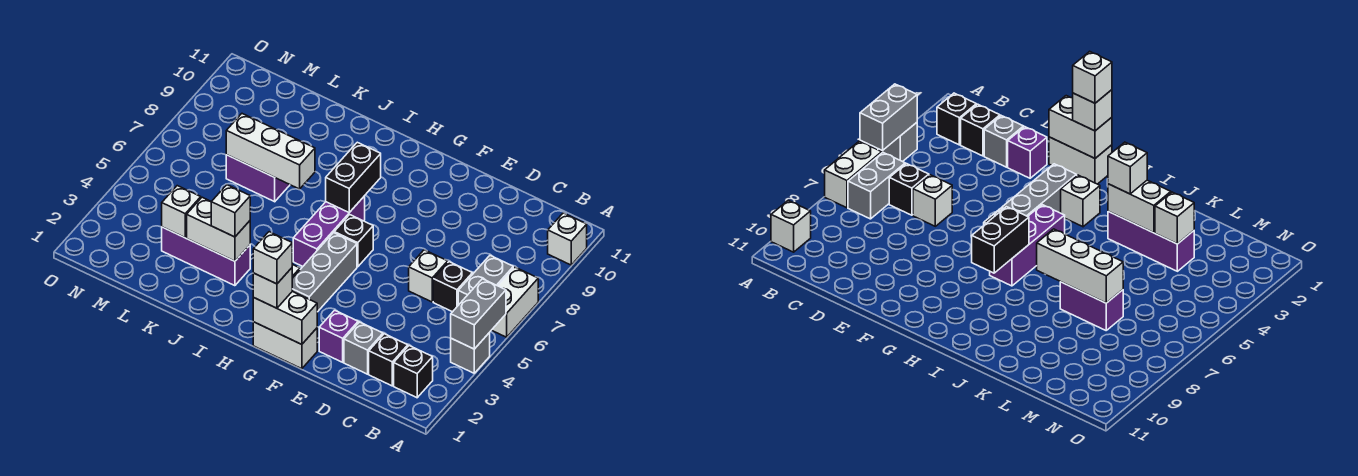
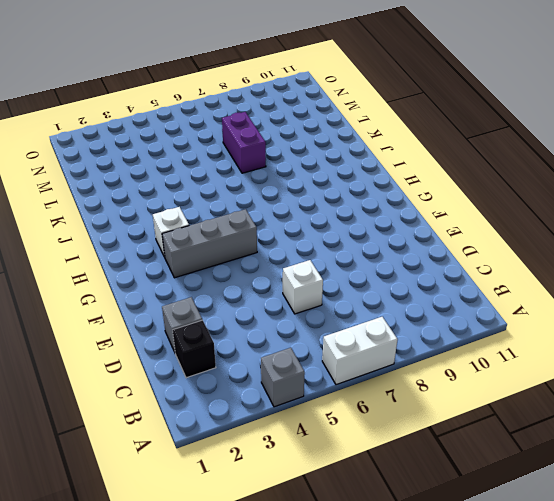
none -> white 1x1 brick [548,213,587,265]
none -> black 1x1 brick [394,346,433,398]
none -> grey 1x2 brick [458,256,513,305]

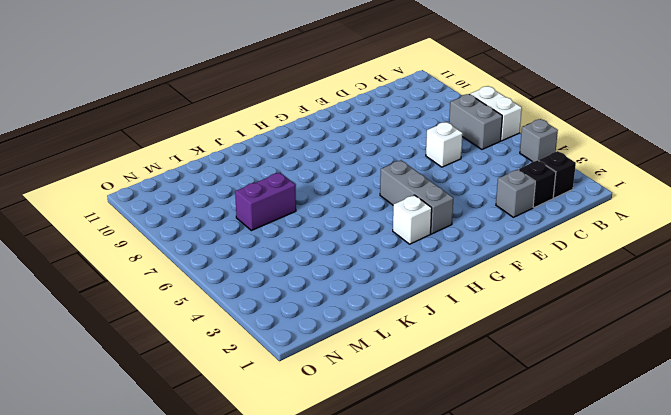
none -> white 1x1 brick [548,213,587,265]
none -> black 1x1 brick [433,262,472,312]
none -> purple 1x1 brick [319,310,358,362]

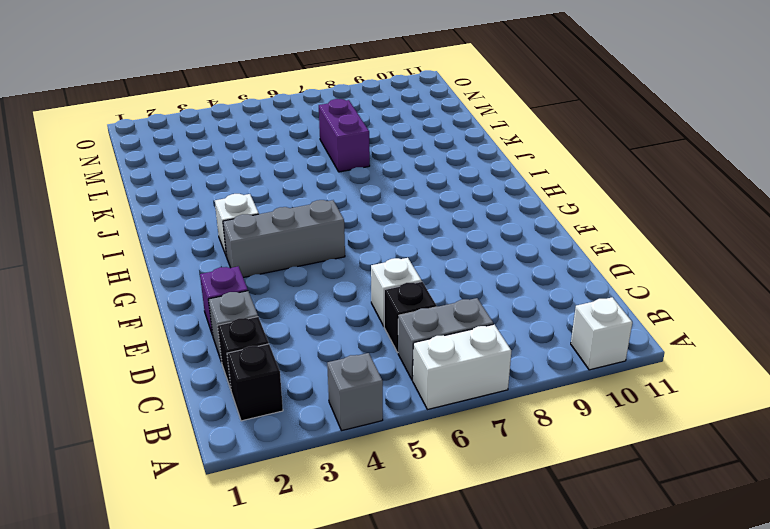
none -> white 1x2 brick [253,322,317,369]
none -> black 1x1 brick [334,215,373,267]
none -> purple 1x3 brick [293,196,365,266]

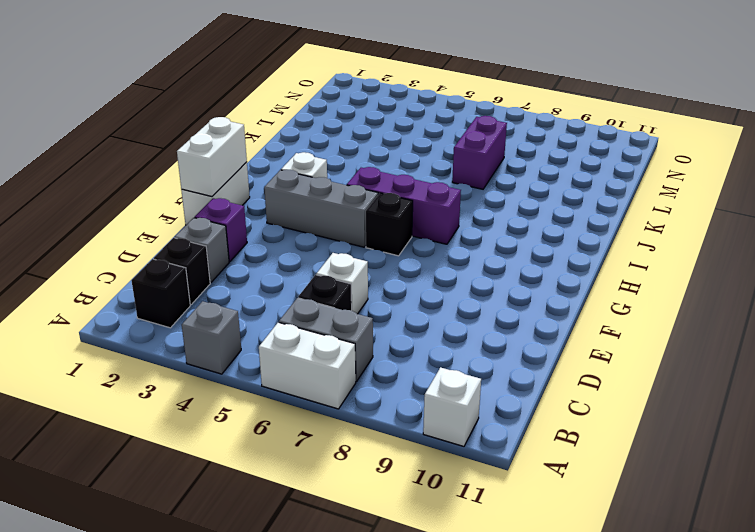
none -> purple 1x3 brick [162,227,250,286]
none -> grey 1x2 brick [451,279,506,349]
none -> black 1x2 brick [326,142,381,212]

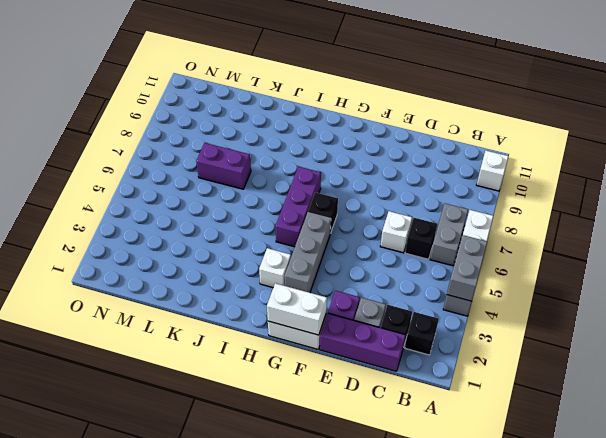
purple 1x3 brick [320,314,406,371] -> purple 1x3 brick moved to [162,227,250,286]
none -> black 1x2 brick [326,142,381,212]
none -> white 1x2 brick [187,197,250,261]
none -> white 1x3 brick [226,114,315,189]

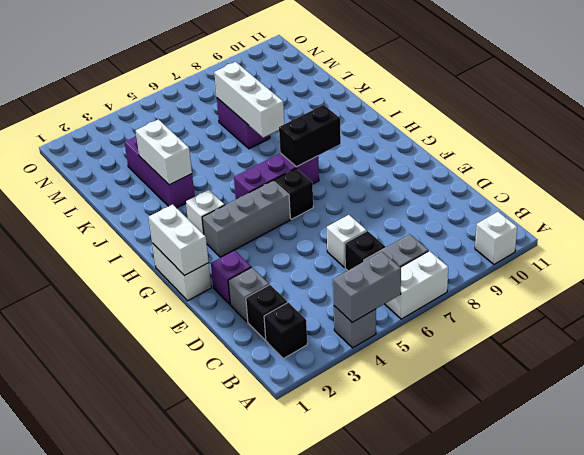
none -> white 1x1 brick [162,186,201,238]
none -> white 1x1 brick [253,268,292,308]
none -> white 1x1 brick [211,185,250,237]

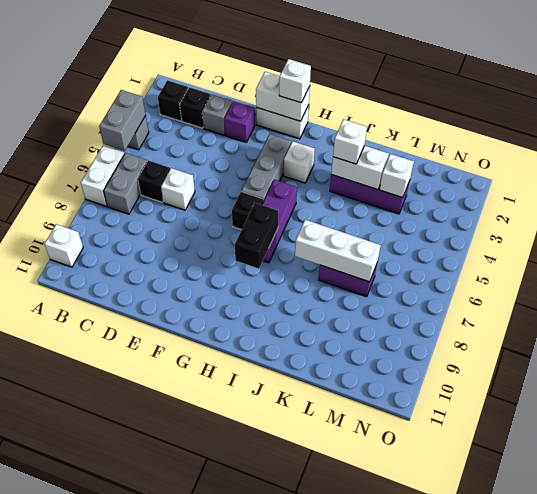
none -> white 1x1 brick [253,232,292,284]

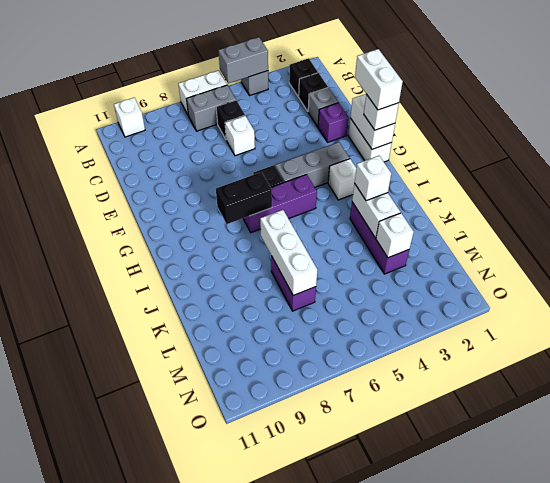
white 1x2 brick [355,49,403,110] -> white 1x1 brick [253,232,292,284]

